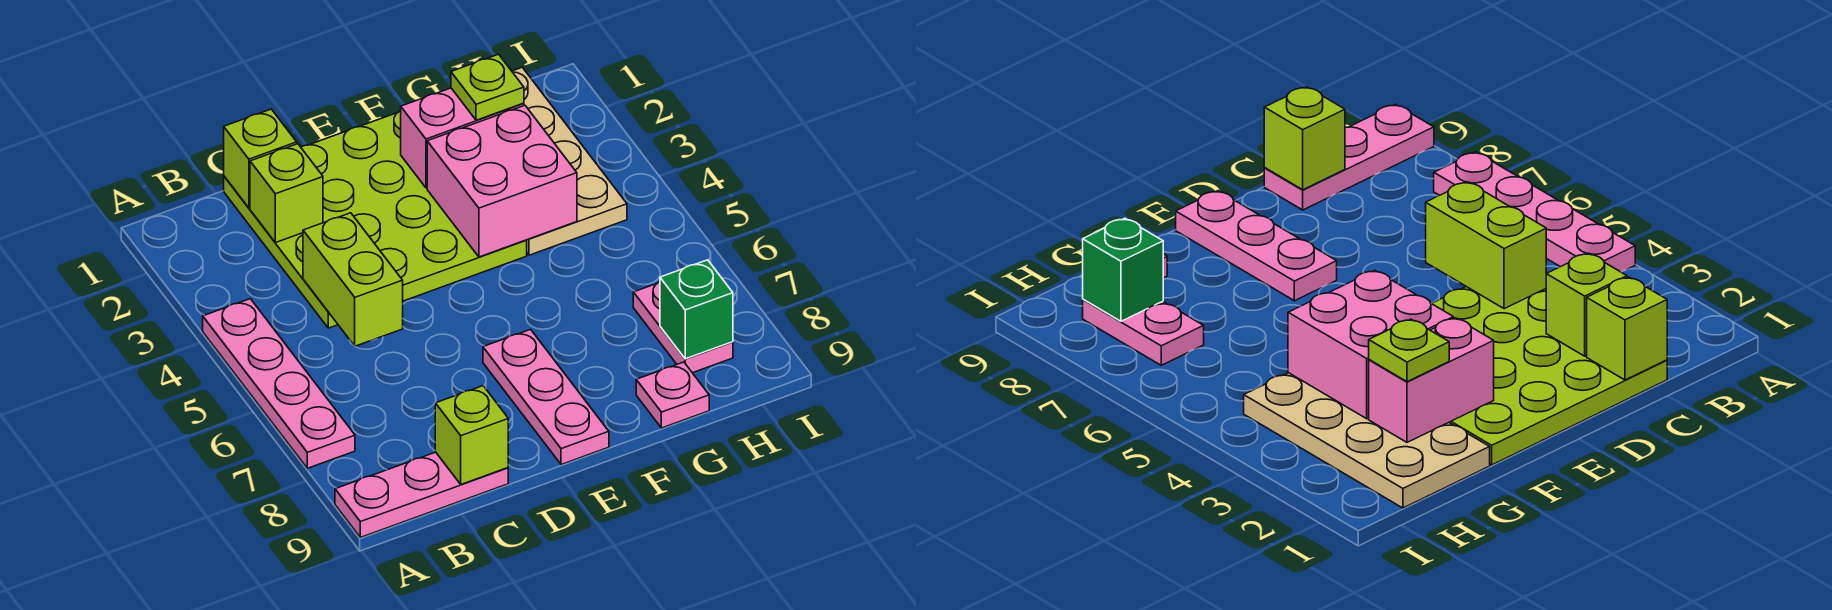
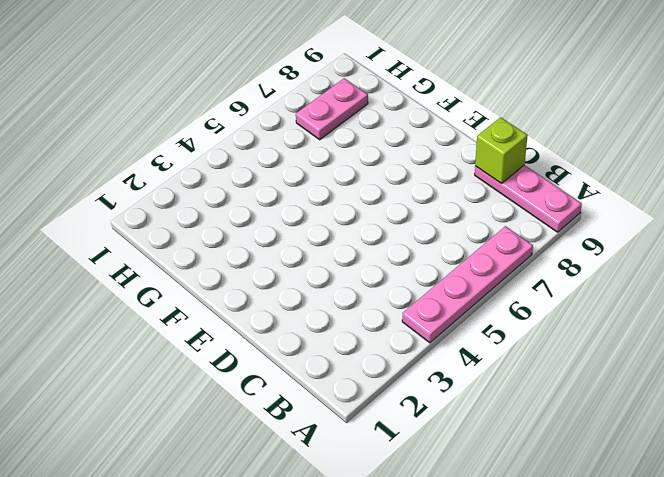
none -> lime 4x4 plate [224,111,527,328]
none -> pink 1x3 plate [483,329,609,465]
none -> tan 2x4 plate [512,67,627,255]

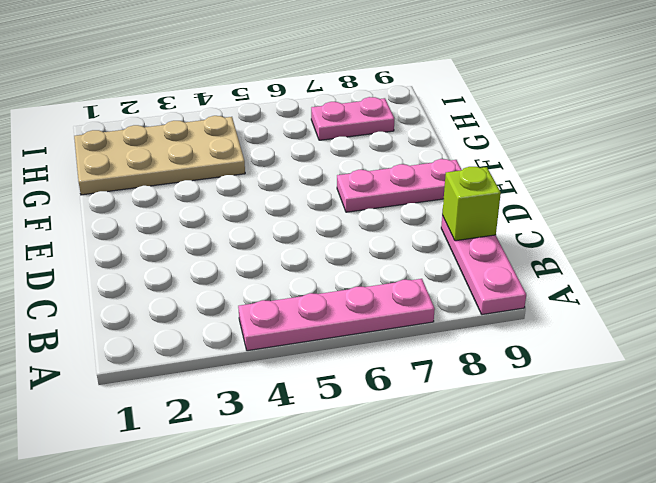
none -> lime 4x4 plate [224,111,527,328]
none -> pink 1x1 plate [636,362,709,428]
none -> lime 1x1 brick [224,109,297,208]

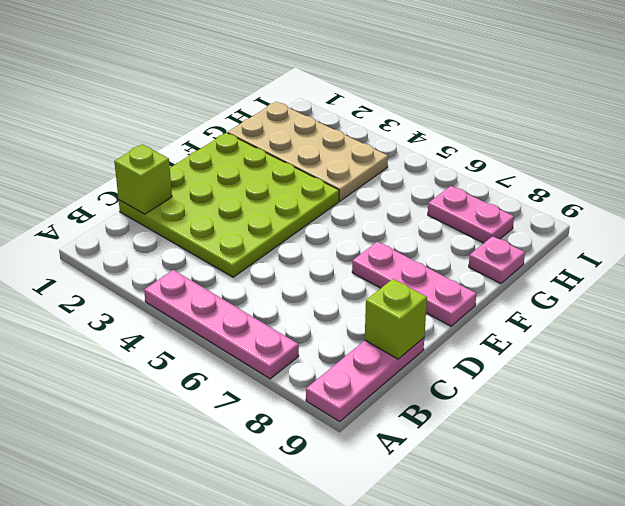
none -> lime 1x1 brick [250,144,323,243]
none -> lime 1x2 brick [303,213,403,346]
none -> pink 1x2 brick [401,88,524,188]

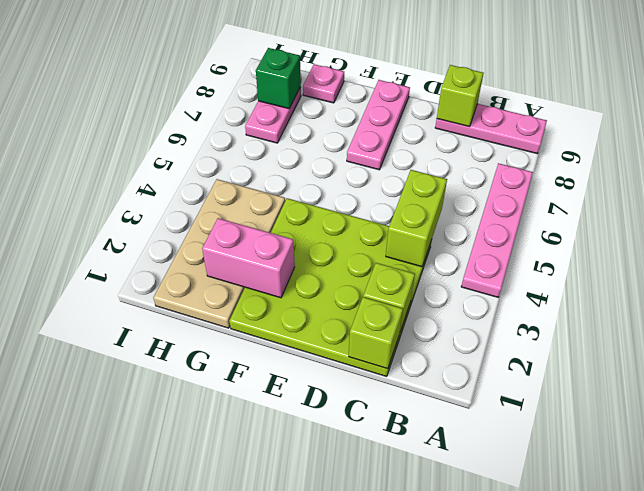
none -> pink 2x2 brick [427,105,577,257]
none -> lime 1x1 plate [451,54,524,120]

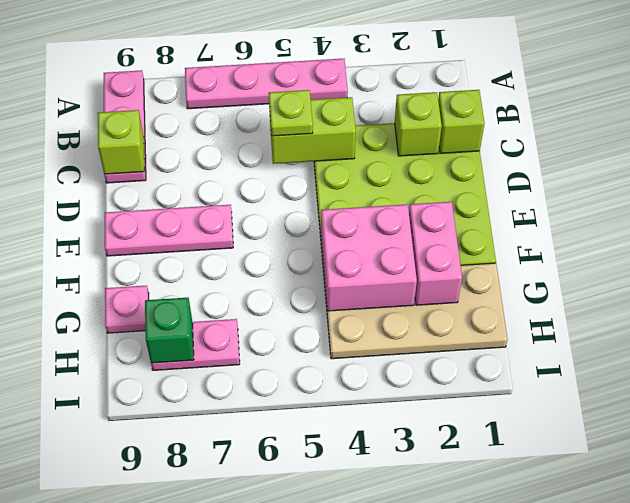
lime 1x1 plate [269,90,313,136] -> lime 1x1 plate moved to [451,54,524,120]

